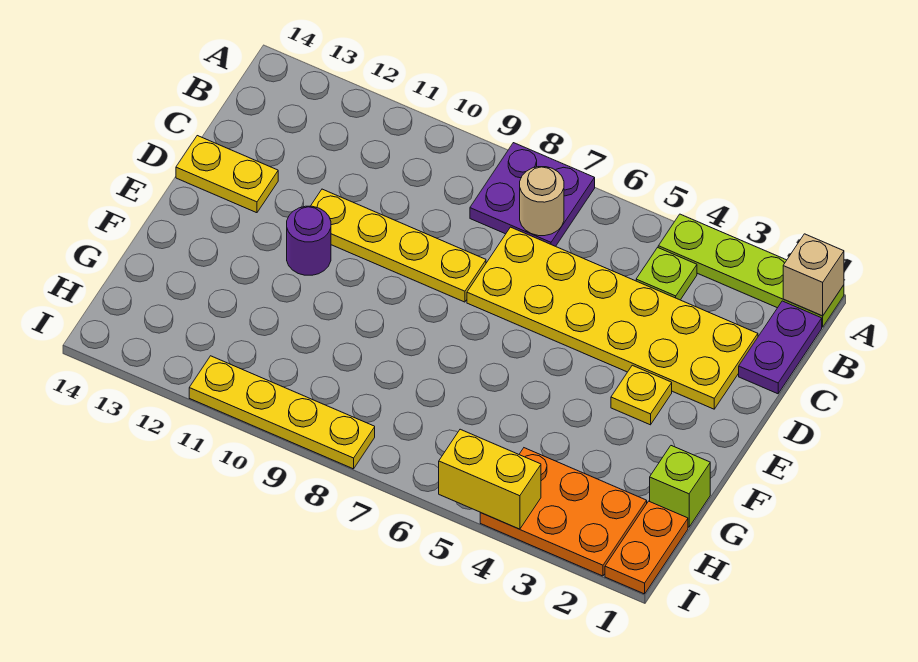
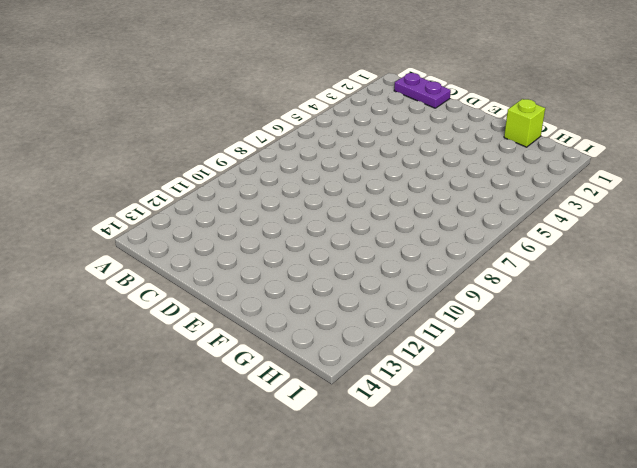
none -> lime 1x4 plate [658,214,844,327]
none -> purple 2x2 plate [470,143,595,246]
none -> lime 1x1 plate [636,248,697,300]

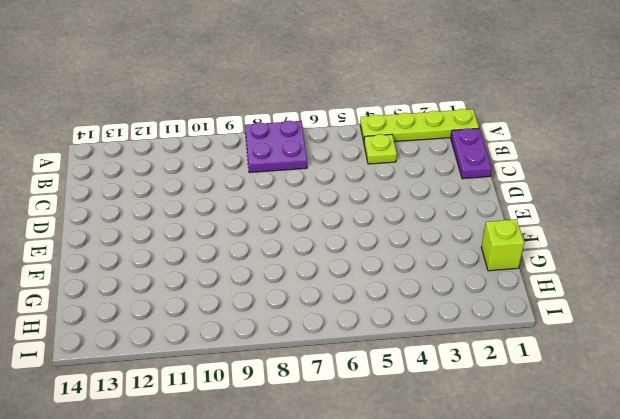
none -> yellow 2x6 plate [467,227,758,409]
none -> yellow 1x4 plate [311,189,486,302]
none -> yellow 1x2 plate [176,136,278,213]

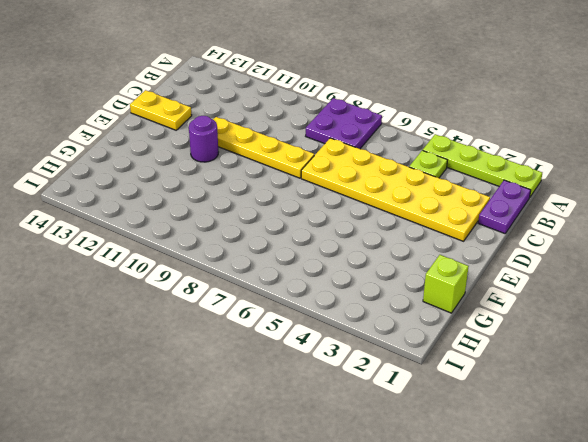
none -> yellow 1x1 plate [611,365,672,425]
none -> orange 1x2 plate [605,501,688,594]
none -> orange 2x3 plate [480,448,647,576]

